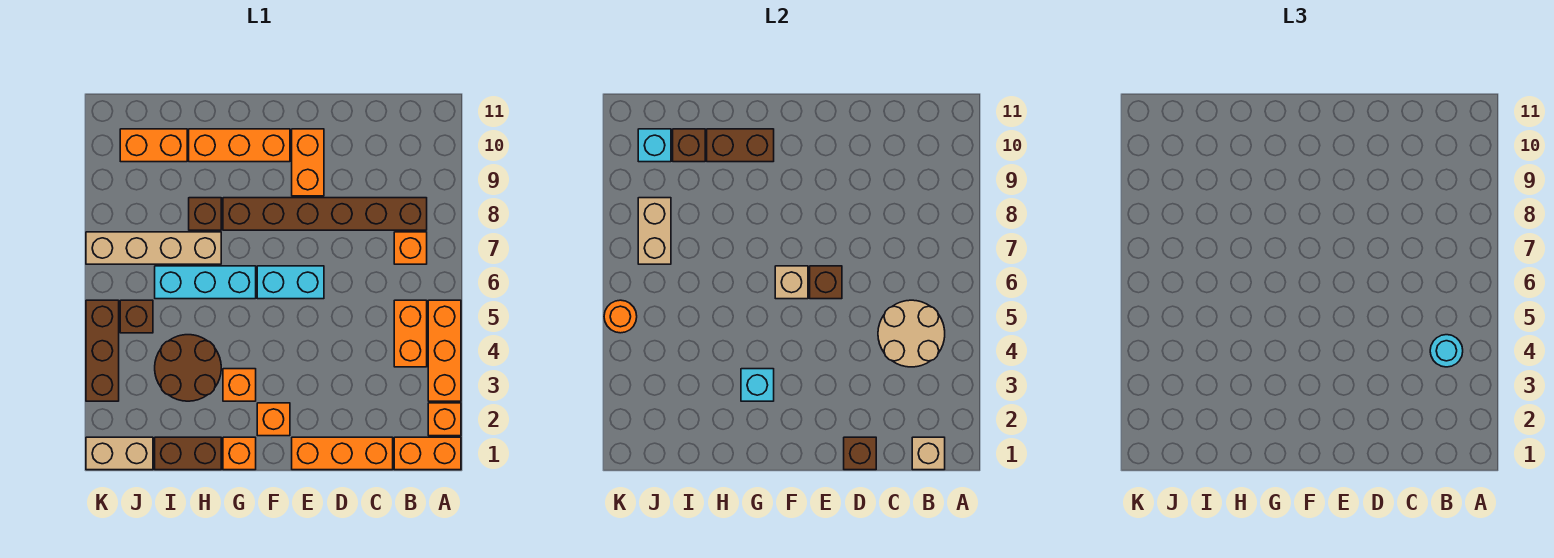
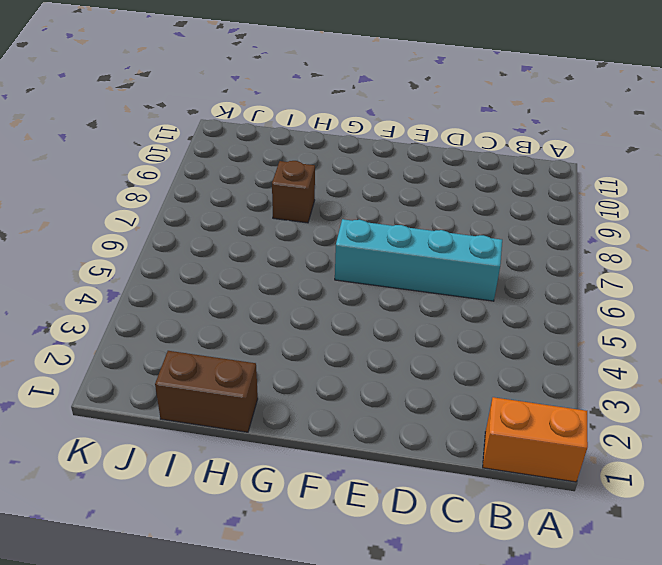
cyan 1x4 brick [335,219,502,301] -> cyan 1x2 brick [257,266,324,299]
none -> orange 1x1 brick [428,403,461,436]
none -> orange 1x3 brick [428,300,461,401]
none -> orange 1x2 brick [394,300,427,367]
none -> orange 1x1 brick [394,232,427,264]

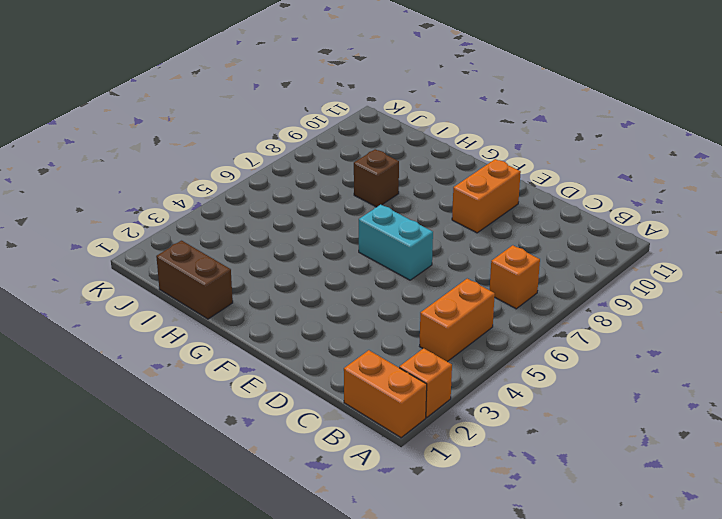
none -> orange 1x3 brick [428,300,461,401]
none -> brown 1x6 brick [223,198,427,230]
none -> orange 1x3 brick [292,437,393,470]
none -> orange 1x1 brick [257,403,290,436]

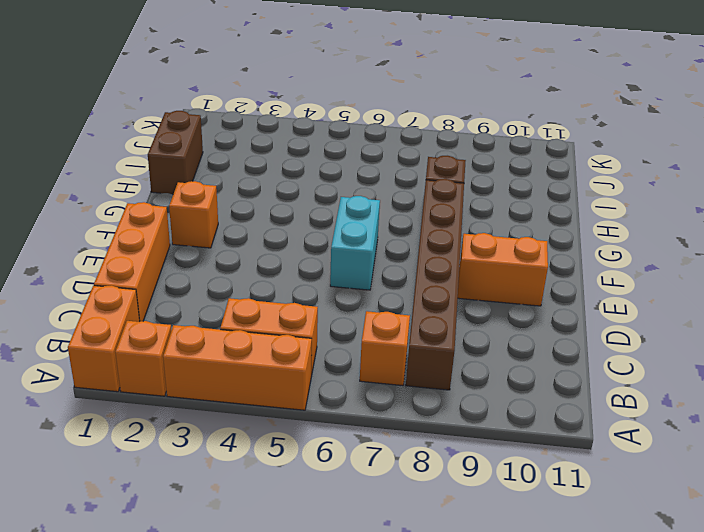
none -> orange 1x3 brick [189,129,290,162]
none -> orange 1x1 brick [223,437,256,470]
none -> orange 1x1 brick [223,369,256,401]
none -> cyan 1x3 brick [155,266,256,299]

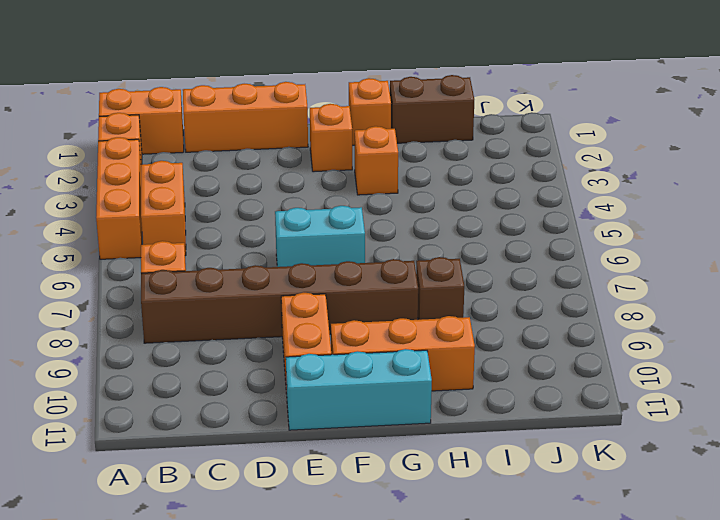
cyan 1x3 brick [286,349,432,430] -> cyan 1x3 brick moved to [155,266,256,299]
none -> brown 2x2 round brick [155,335,221,401]
none -> tan 1x4 brick [86,232,221,264]
none -> orange 1x2 brick [120,129,187,162]
none -> tan 1x2 brick [86,437,153,470]

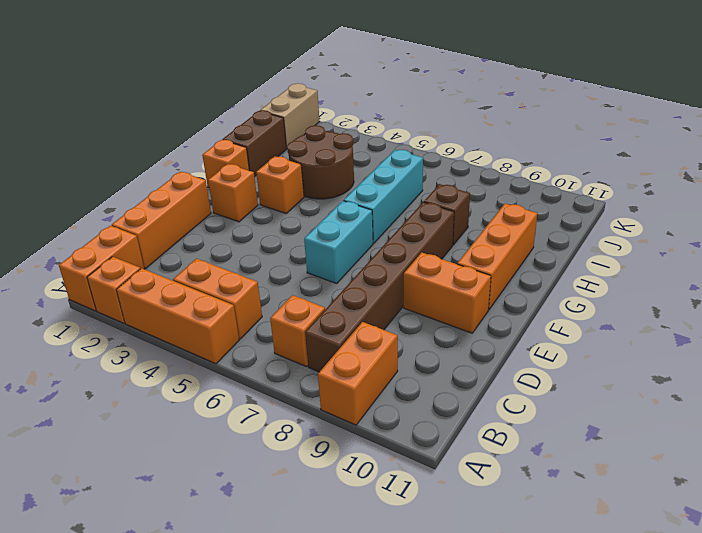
orange 1x2 brick [318,322,398,425] -> orange 1x2 brick moved to [120,129,187,162]
none -> tan 1x4 brick [86,232,221,264]
none -> brown 1x1 brick [120,300,153,333]
none -> brown 1x3 brick [86,300,119,401]
none -> tan 1x1 brick [912,437,945,470]

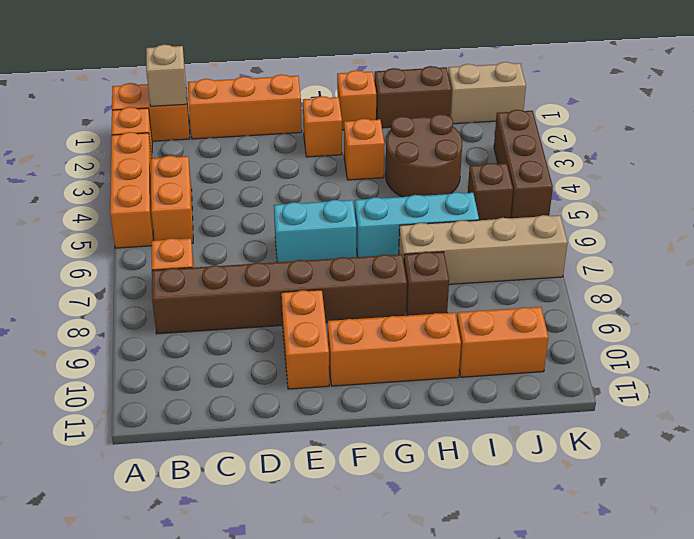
none -> tan 2x2 round brick [878,300,945,367]
none -> brown 1x1 brick [844,437,876,470]
none -> brown 1x1 brick [810,266,842,299]
none -> tan 1x1 brick [775,266,808,299]

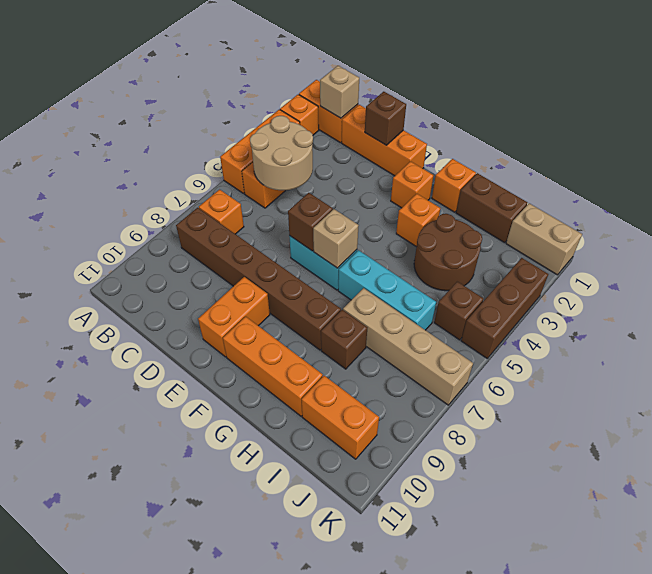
none -> cyan 1x1 brick [741,369,774,401]
none -> brown 1x2 brick [707,129,774,162]
none -> brown 1x1 brick [673,129,705,162]
none -> tan 1x2 brick [638,198,671,264]

